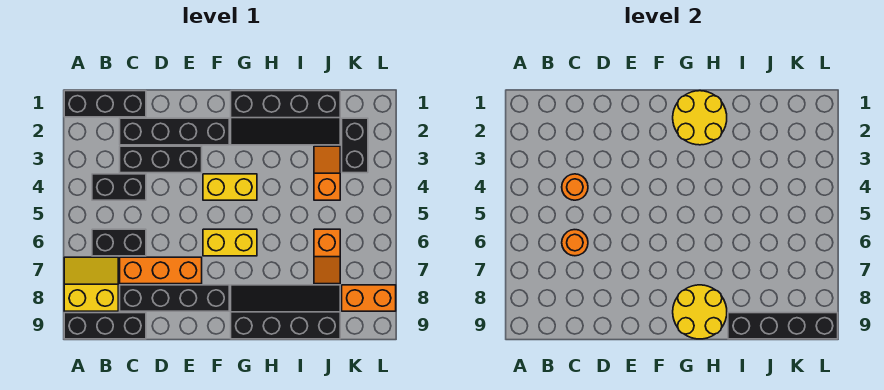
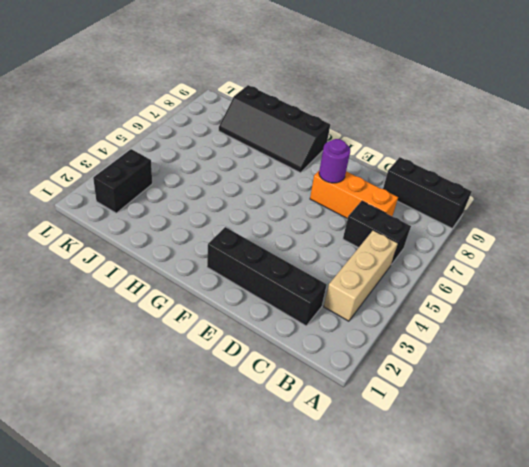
tan 1x3 brick [324,230,398,321] -> black 1x2 brick [92,174,146,200]
purple 1x1 round brick [319,139,350,183] -> none
none -> black 1x3 brick [64,91,146,117]
none -> yellow 2x2 slope [64,257,118,311]
none -> black 1x3 brick [120,146,202,173]

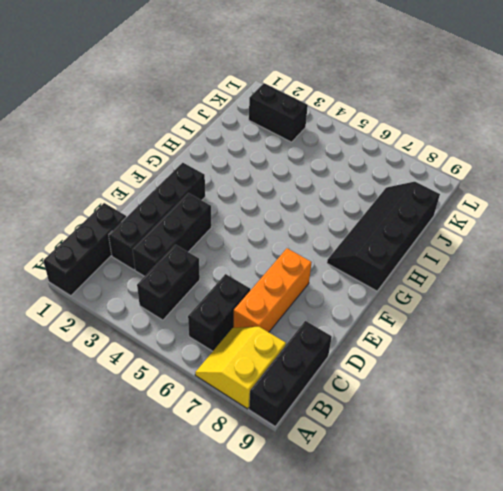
none -> black 1x4 brick [120,285,229,311]
none -> yellow 1x2 brick [203,174,257,200]
none -> yellow 1x2 brick [203,229,257,256]

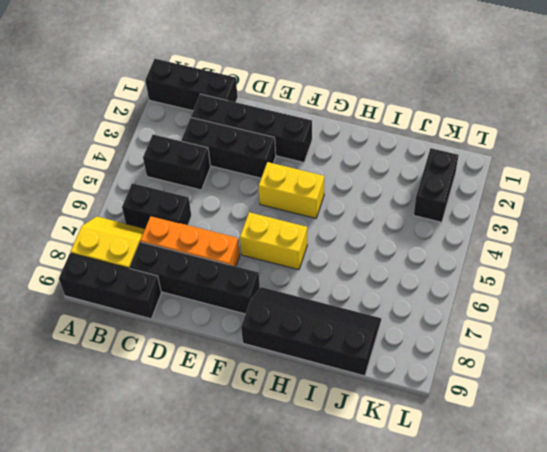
none -> black 2x4 slope [231,91,340,145]
none -> orange 1x2 slope [314,146,340,200]
none -> orange 1x2 slope [314,229,340,284]

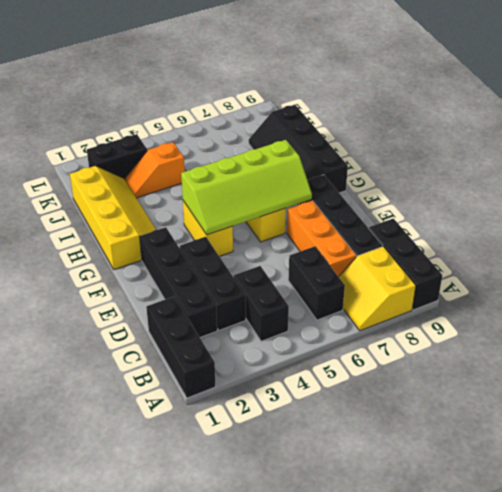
lime 2x4 slope [181,140,312,235] -> none
yellow 2x4 slope [70,166,156,270] -> black 2x4 slope [231,91,340,145]
none -> orange 1x2 slope [314,229,340,284]
none -> orange 1x2 brick [342,285,396,311]
none -> orange 1x1 round brick [562,174,588,200]

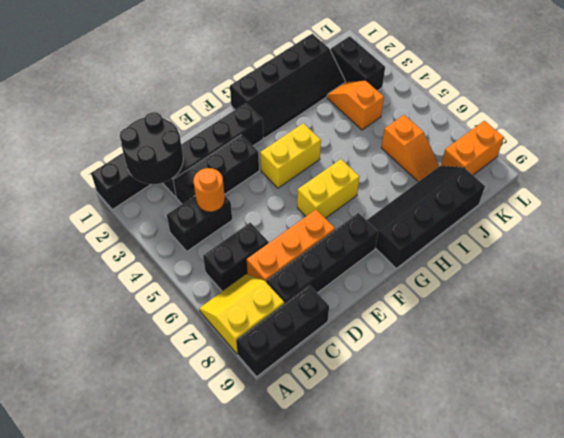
black 2x2 round brick [120,112,183,184] -> none
none -> orange 1x1 round brick [562,230,588,256]
none -> yellow 2x2 round brick [673,91,727,145]
none -> yellow 2x2 round brick [673,285,727,339]

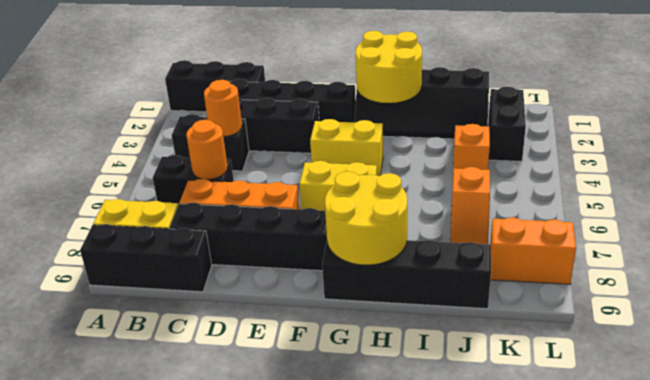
none -> black 1x4 brick [728,313,838,339]

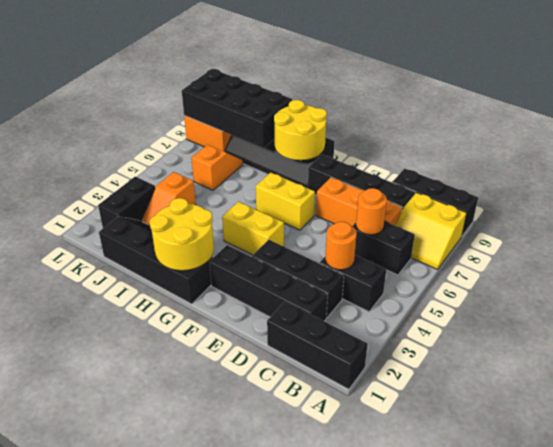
black 2x4 brick [182,69,292,148] -> black 1x4 brick [728,313,838,339]

